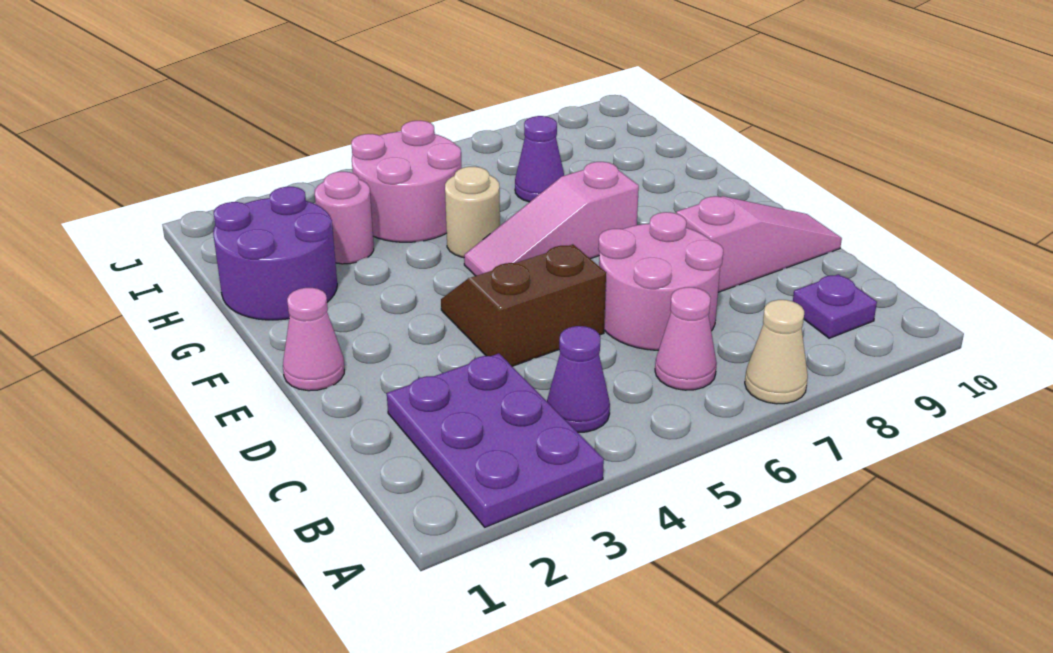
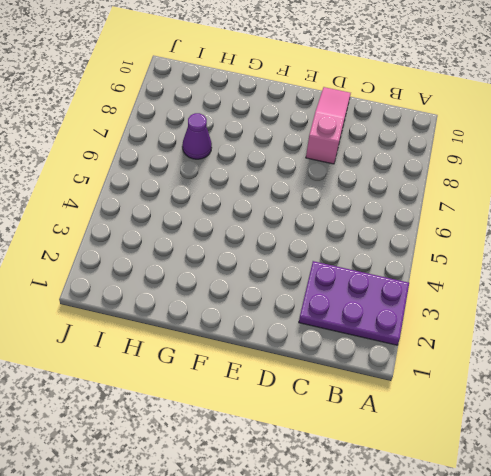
none -> tan 1x1 cone [745,300,808,404]
none -> purple 1x1 cone [547,326,610,432]
none -> pink 1x1 cone [655,287,717,390]

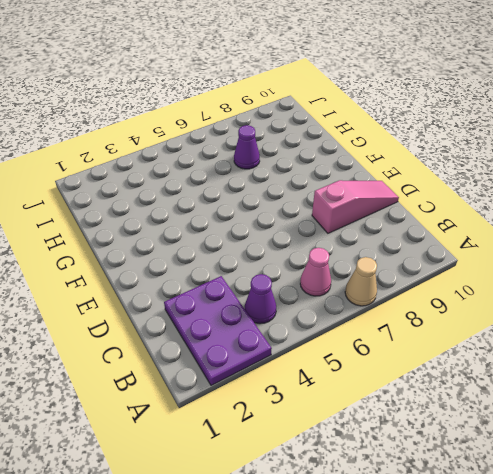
none -> purple 1x1 plate [793,274,877,338]
none -> pink 2x2 round brick [598,212,723,350]
none -> brown 2x2 slope [441,244,606,366]

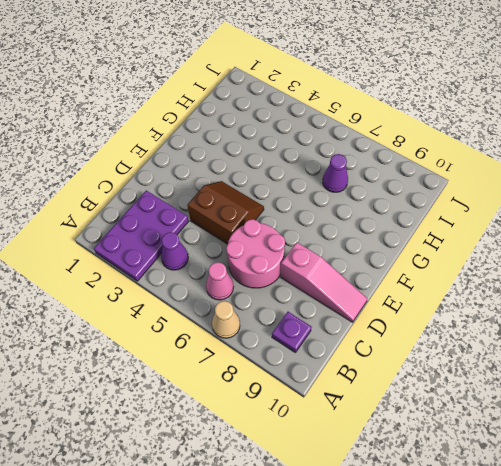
none -> pink 1x1 cone [283,288,344,391]
none -> pink 1x3 slope [464,162,639,276]
none -> purple 2x2 round brick [213,187,337,320]

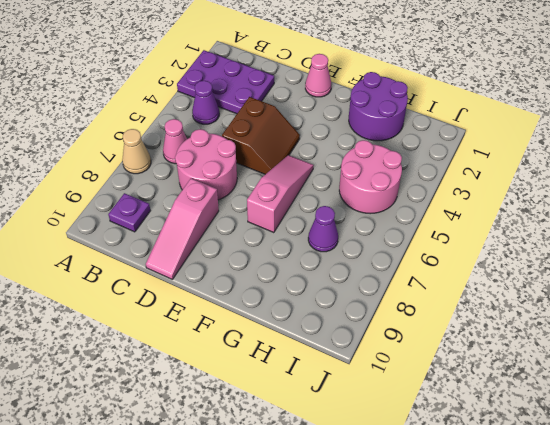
none -> tan 1x1 round brick [445,167,500,258]
none -> pink 1x1 round brick [315,172,374,264]

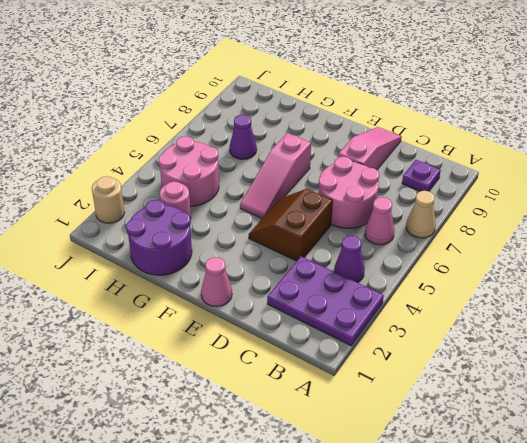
tan 1x1 round brick [92,176,125,223] -> tan 1x1 round brick moved to [445,167,500,258]

